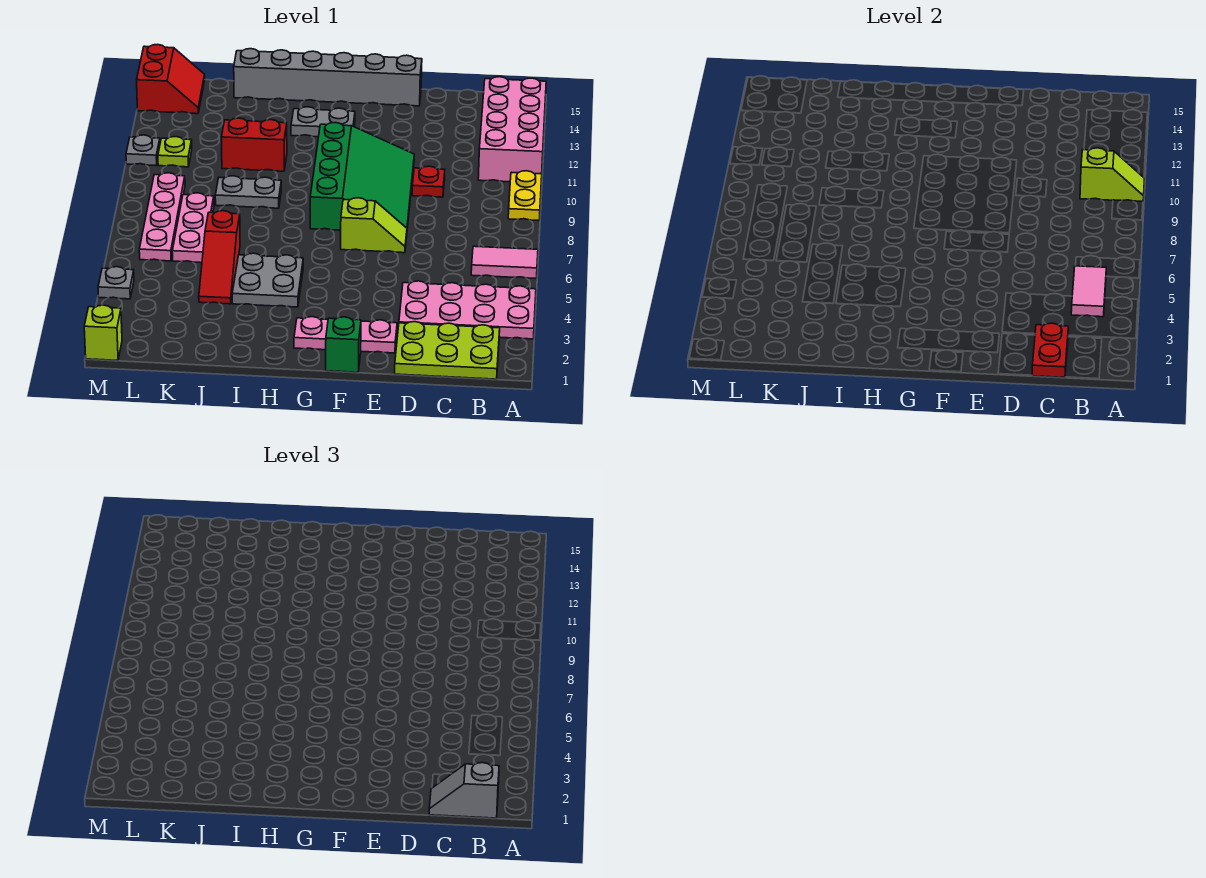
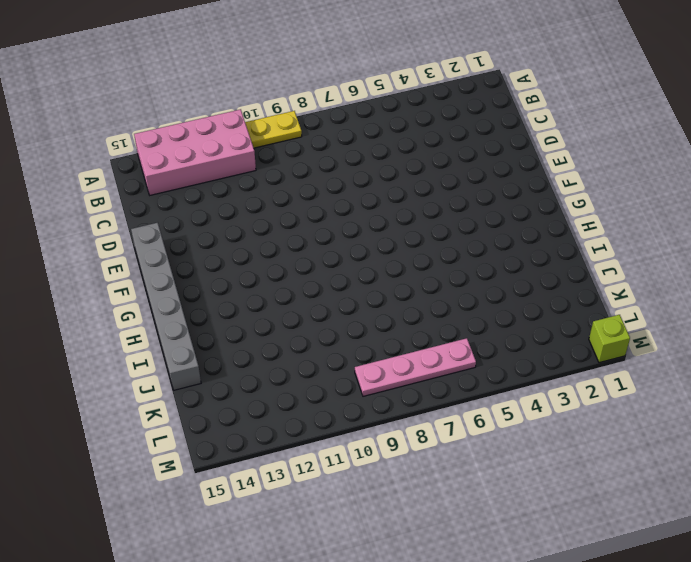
none -> pink 2x4 plate [399,281,536,339]
none -> pink 1x2 tile [471,246,538,278]
none -> lime 2x3 plate [395,322,500,379]

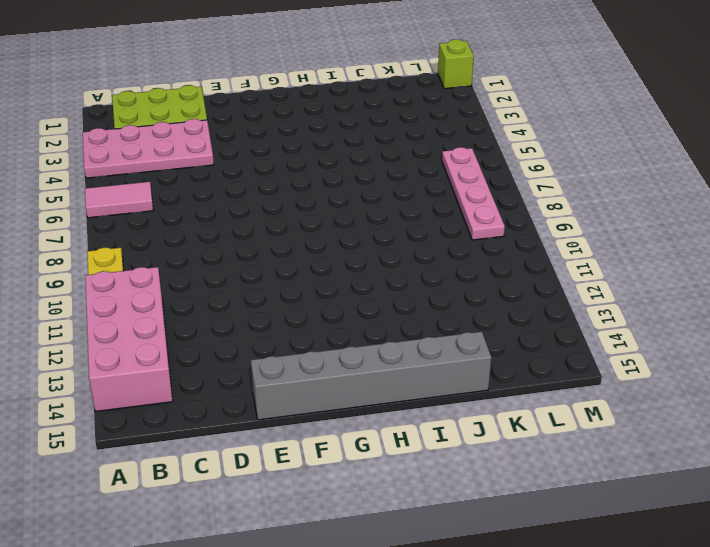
none -> red 1x1 plate [412,166,445,197]
none -> pink 1x3 plate [294,317,397,353]
none -> lime 1x2 slope [341,198,407,253]

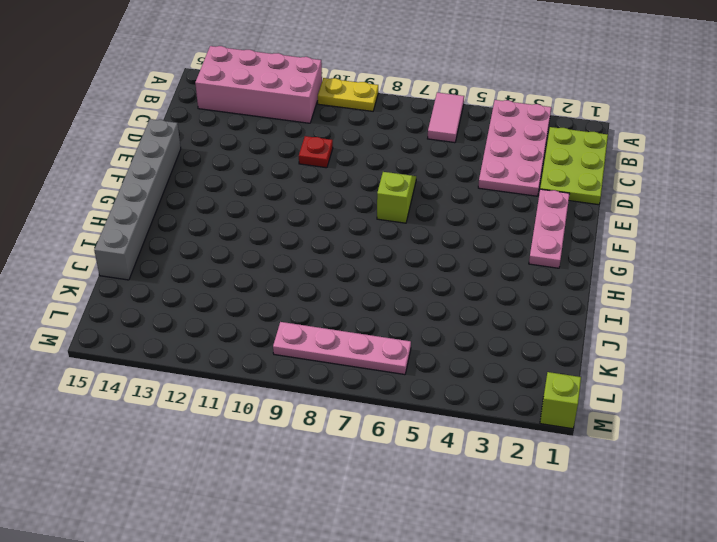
none -> green 3x4 slope [310,123,414,230]
none -> green 1x1 brick [326,317,361,372]
none -> grey 1x2 plate [291,107,355,137]

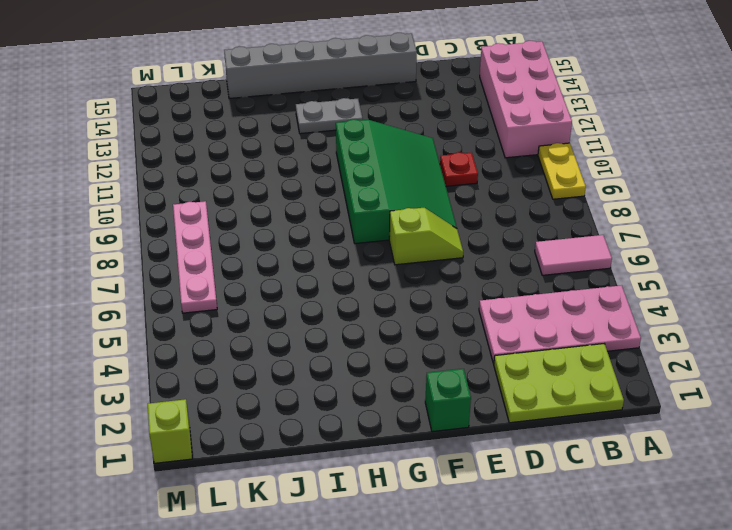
none -> pink 1x3 plate [294,317,397,353]
none -> grey 2x2 plate [232,253,303,307]
none -> grey 1x2 plate [215,176,281,208]

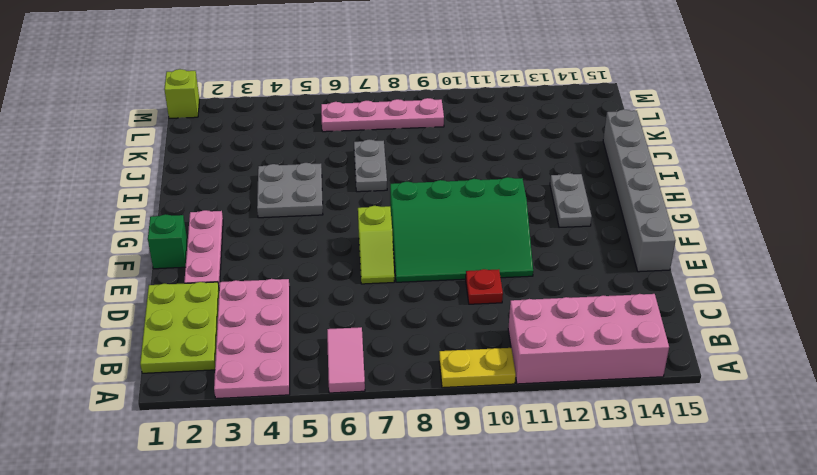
grey 1x2 plate [354,139,387,192] -> grey 1x2 plate moved to [215,176,281,208]
none -> red 1x2 brick [221,118,287,171]
none -> red 1x3 slope [199,211,240,304]
none -> pink 1x3 plate [172,193,214,263]

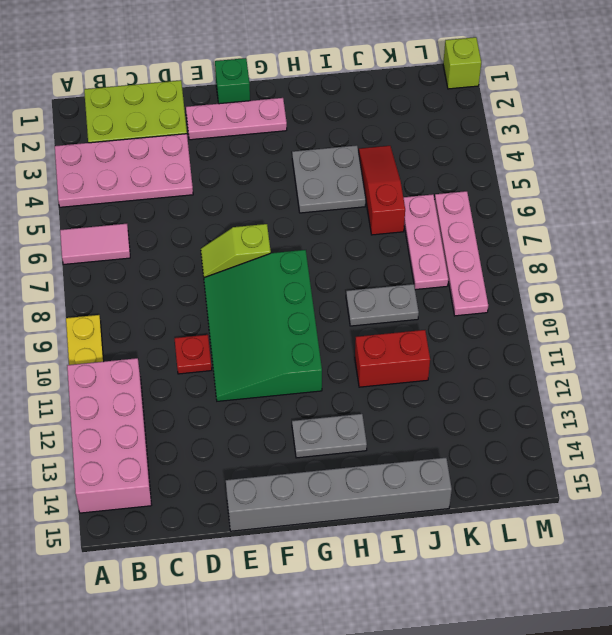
none -> lime 1x1 plate [158,137,192,167]
none -> red 2x2 slope [137,45,205,114]
none -> grey 1x1 plate [98,267,134,299]

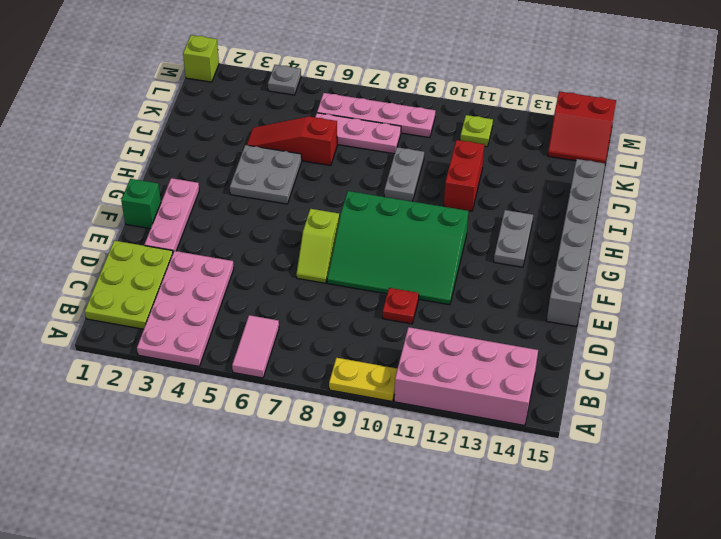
none -> grey 1x1 plate [126,135,160,165]
none -> lime 1x2 slope [1080,148,1144,201]
none -> pink 1x2 tile [1071,266,1106,317]

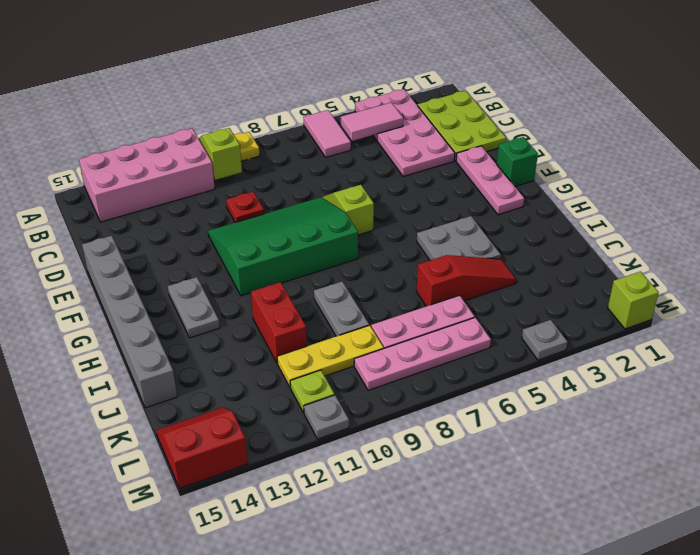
yellow 1x3 plate [277,325,384,388] -> none
none -> red 1x2 plate [1032,323,1068,378]
none -> grey 1x2 slope [429,763,499,818]

